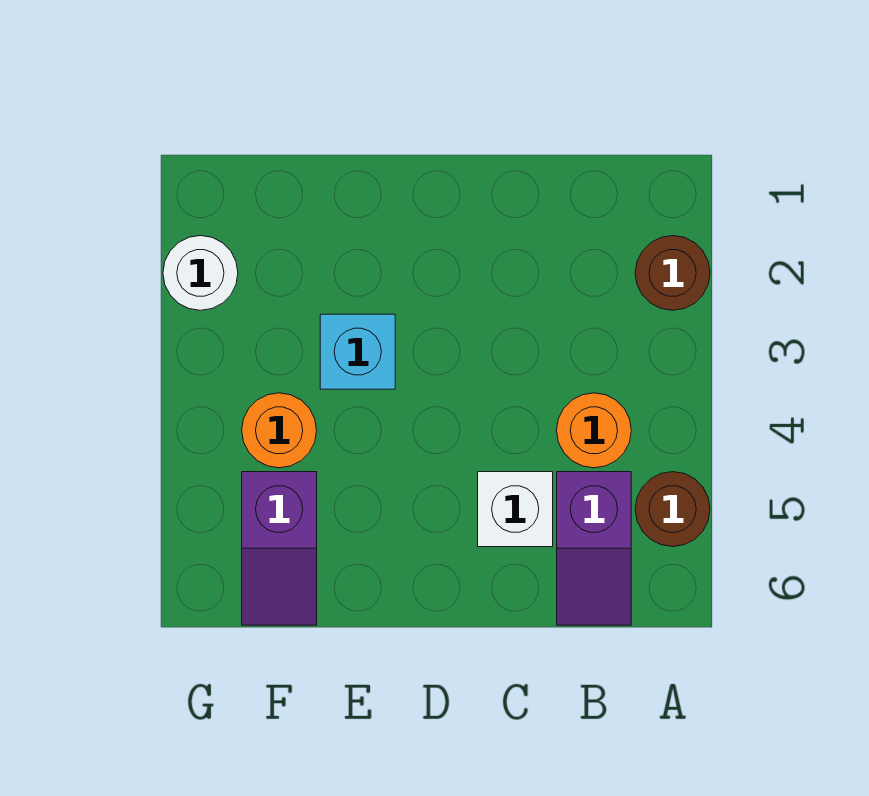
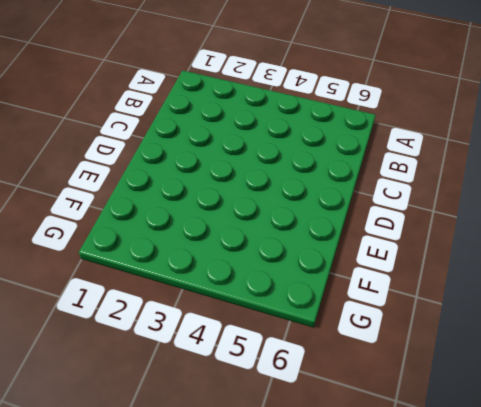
none -> brown 1x1 round brick [635,236,710,310]
none -> brown 1x1 round brick [635,472,710,547]

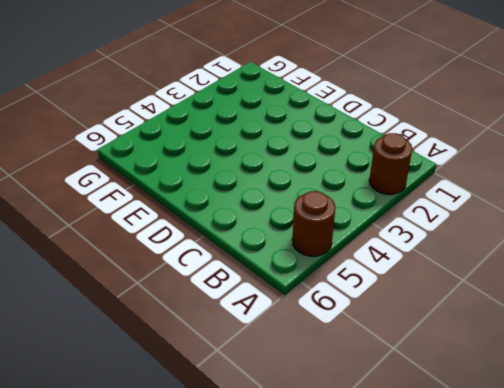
none -> orange 1x1 round brick [557,393,631,468]
none -> purple 1x2 slope [557,472,631,625]

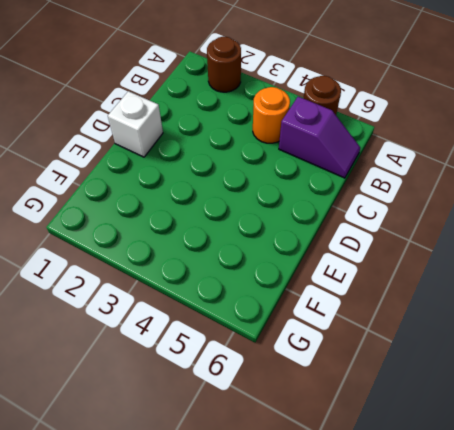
white 1x1 brick [108,91,163,157] -> white 1x1 brick moved to [478,472,553,547]
none -> cyan 1x1 brick [320,314,395,389]
none -> orange 1x1 round brick [242,393,317,468]

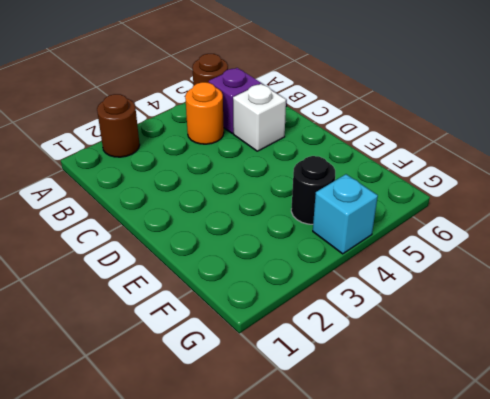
black 1x1 round brick [291,156,335,224] -> orange 1x1 round brick [242,393,317,468]
cyan 1x1 brick [313,174,378,254] -> cyan 1x1 brick moved to [320,314,395,389]
none -> purple 1x2 slope [242,472,317,625]
none -> white 1x1 round brick [163,236,238,310]

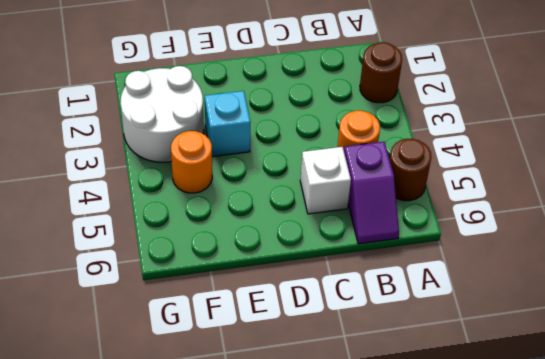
white 2x2 round brick [121,66,204,162] -> white 1x1 round brick [163,236,238,310]
none -> purple 1x2 slope [242,472,317,625]

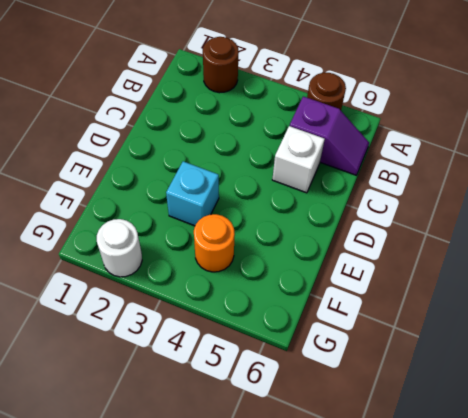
none -> orange 1x1 round brick [557,393,631,468]
none -> purple 1x2 slope [242,472,317,625]

